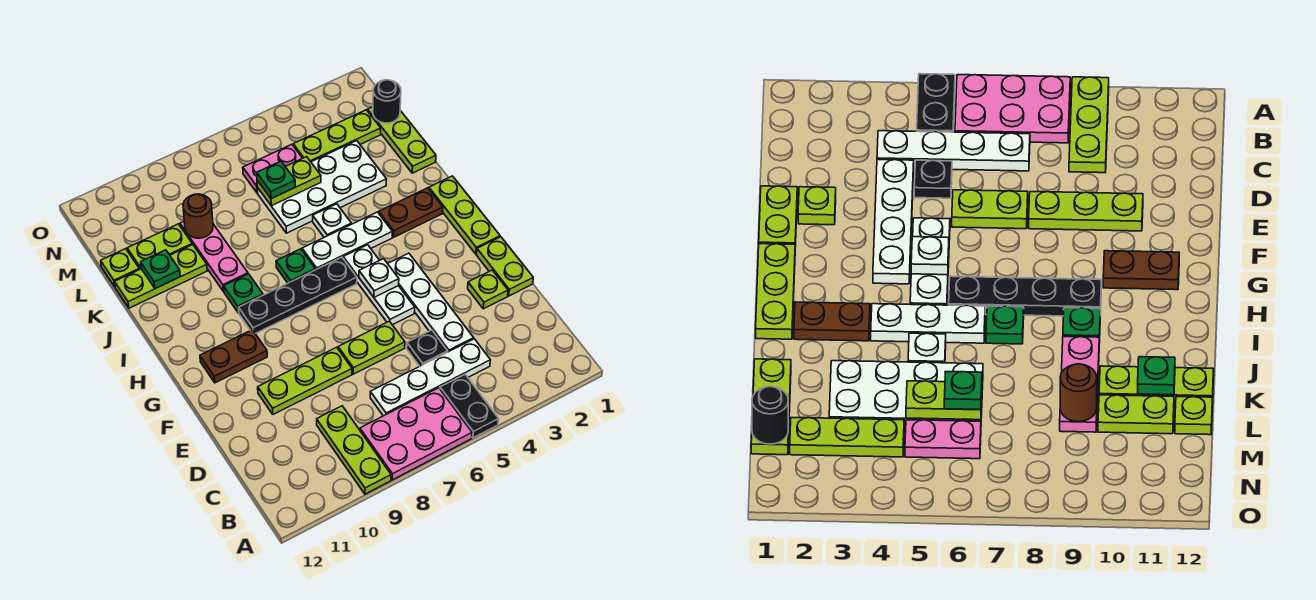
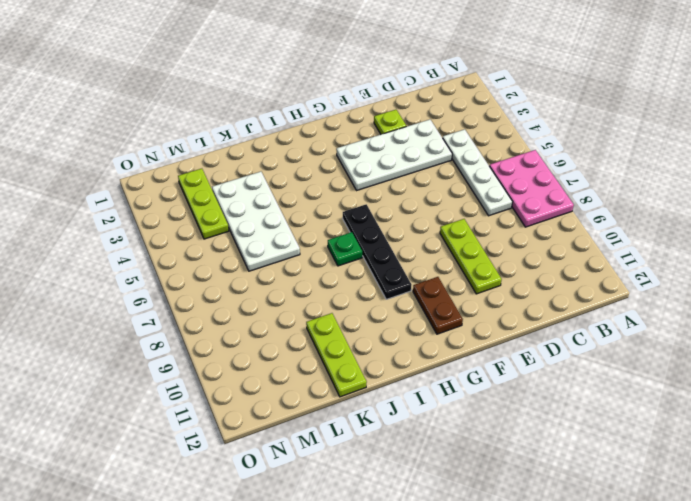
white 2x4 plate [336,120,452,190] -> white 1x4 plate [388,253,474,352]
none -> black 1x2 plate [440,375,499,438]
none -> lime 1x3 plate [317,406,391,494]
none -> black 1x1 plate [407,330,448,366]
none -> lime 1x2 plate [477,237,533,296]

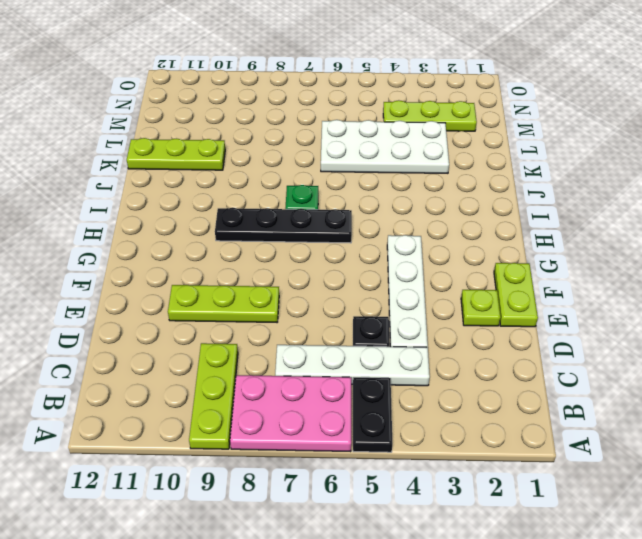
none -> lime 1x2 plate [338,321,405,374]
none -> white 1x3 plate [343,245,415,325]
none -> lime 1x3 plate [429,176,500,254]
none -> brown 1x2 plate [200,330,267,383]

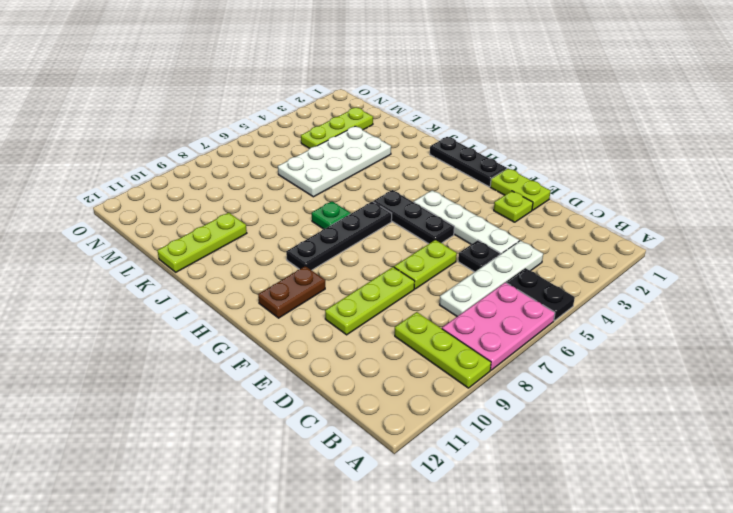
black 1x3 plate [373,190,454,244] -> white 1x3 plate [343,245,415,325]
black 1x3 plate [430,137,507,187] -> lime 1x3 plate [429,176,500,254]
none -> brown 1x2 plate [379,188,443,237]
none -> white 1x3 plate [302,212,392,270]
none -> green 1x1 plate [224,274,263,313]
none -> white 1x1 plate [313,204,351,237]

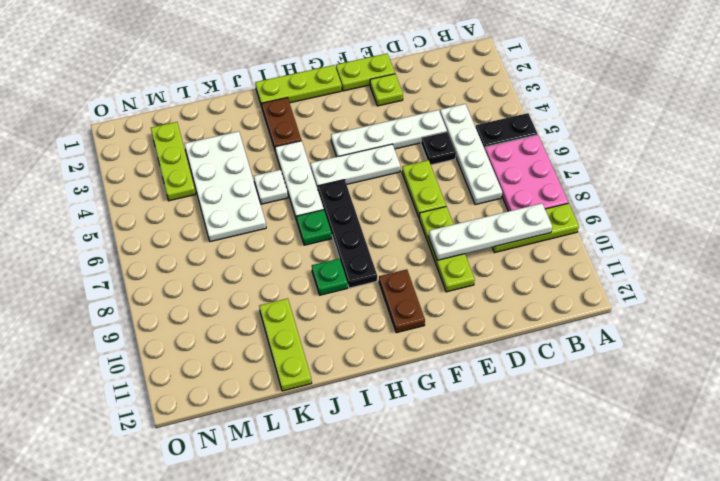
white 1x4 plate [429,203,552,260] -> none
none -> pink 1x3 plate [180,221,248,291]
none -> lime 1x3 plate [368,107,436,173]
none -> lime 1x2 plate [127,224,192,269]
none -> lime 1x1 plate [101,249,139,287]

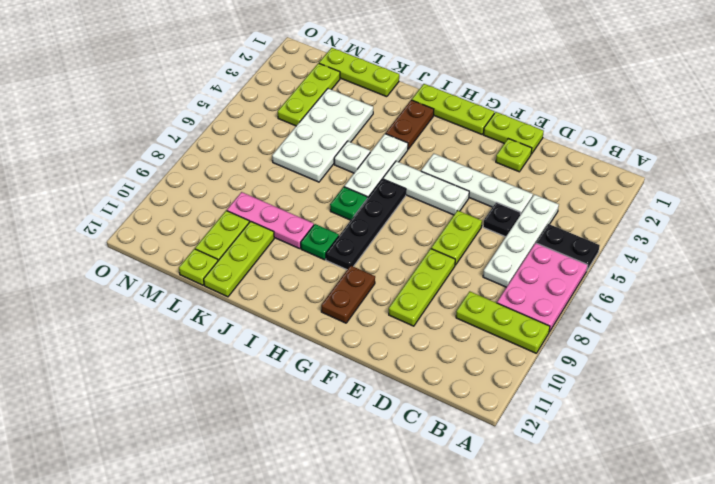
none -> pink 1x2 plate [243,144,302,193]
none -> white 1x1 plate [359,259,399,297]
none -> green 1x1 plate [141,250,180,289]
none -> lime 1x2 plate [257,157,321,206]

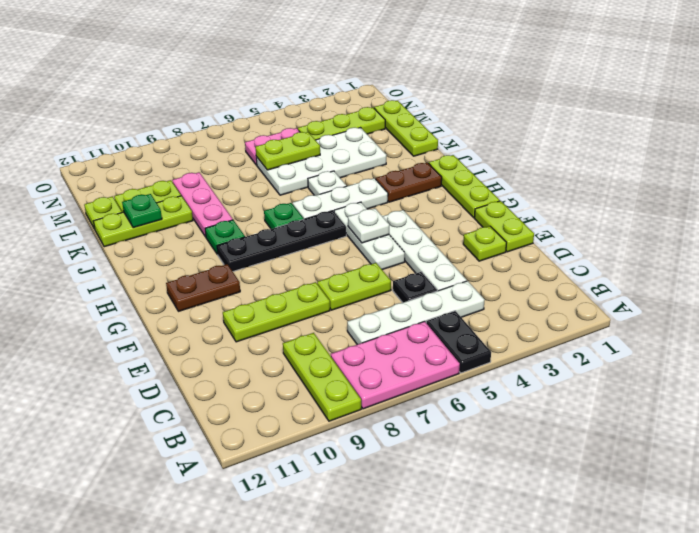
none -> brown 1x1 round brick [183,194,213,238]
none -> black 1x1 round brick [373,80,401,123]
none -> green 1x1 plate [257,161,296,199]

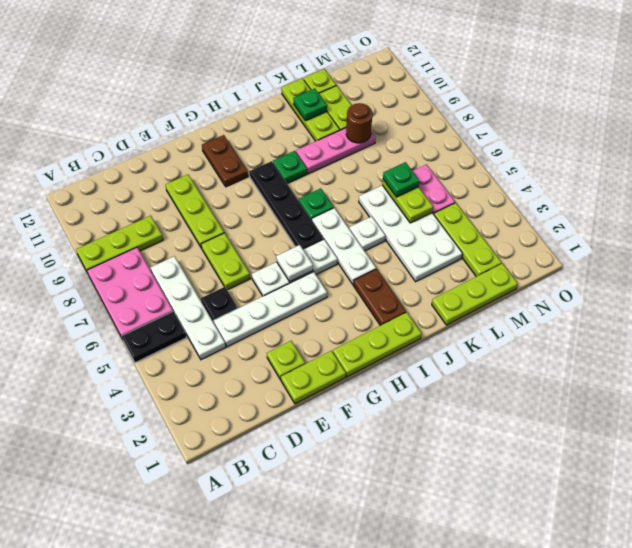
none -> black 1x1 round brick [373,80,401,123]

